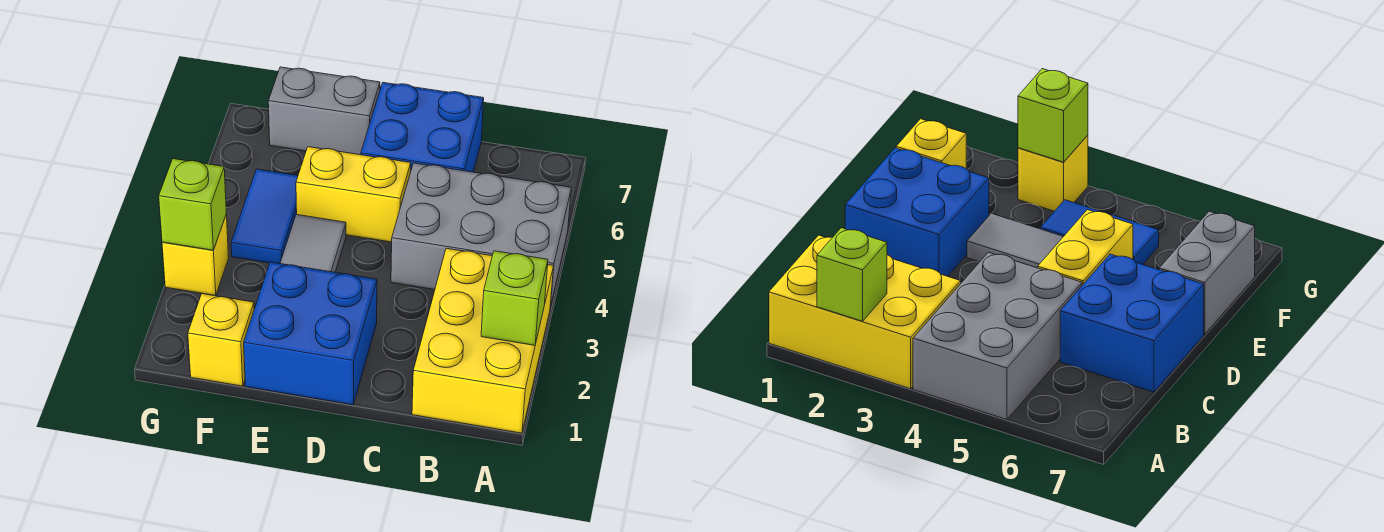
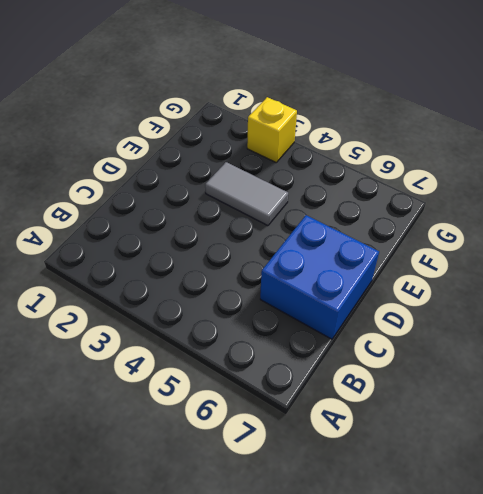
none -> yellow 2x3 brick [412,248,554,433]
none -> grey 2x3 brick [391,163,571,307]
none -> blue 2x2 brick [244,262,377,405]

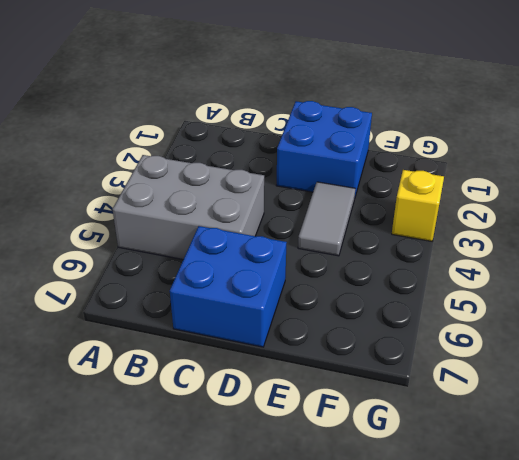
none -> yellow 2x3 brick [412,248,554,433]
none -> yellow 1x2 brick [296,147,411,242]
none -> grey 1x2 brick [268,67,380,155]

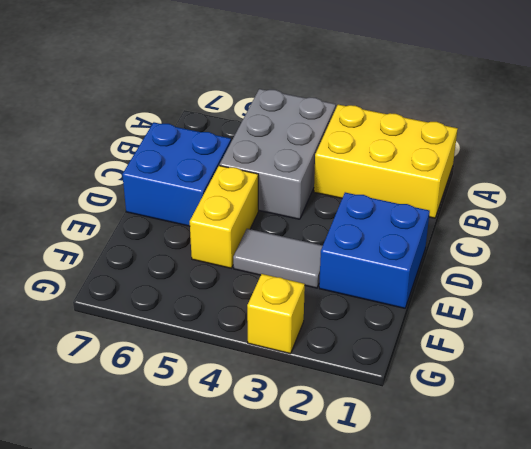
none -> grey 1x2 brick [268,67,380,155]
none -> yellow 1x1 brick [188,294,254,386]
none -> blue 1x2 tile [231,169,298,263]

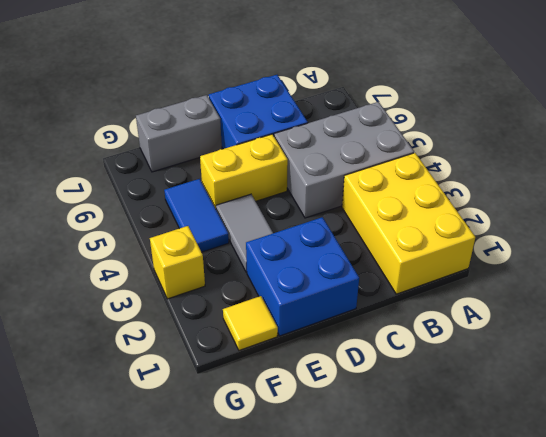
yellow 1x1 tile [223,296,278,350] -> yellow 1x1 brick [188,294,254,386]
none -> lime 1x1 brick [481,251,548,345]
none -> lime 1x1 brick [159,159,226,250]

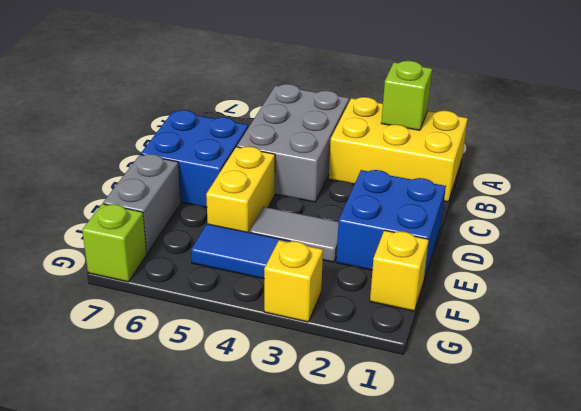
lime 1x1 brick [82,204,147,282] -> lime 1x1 brick moved to [159,159,226,250]

